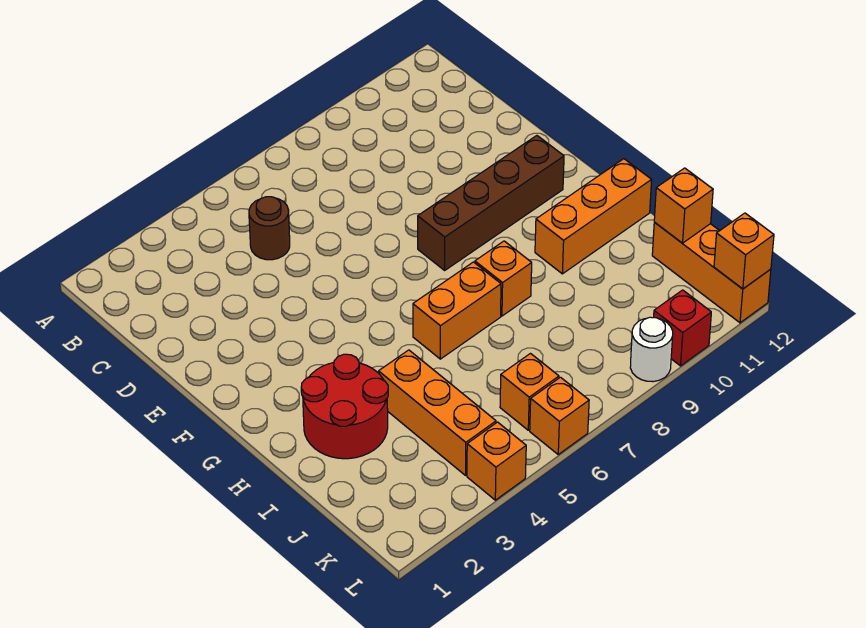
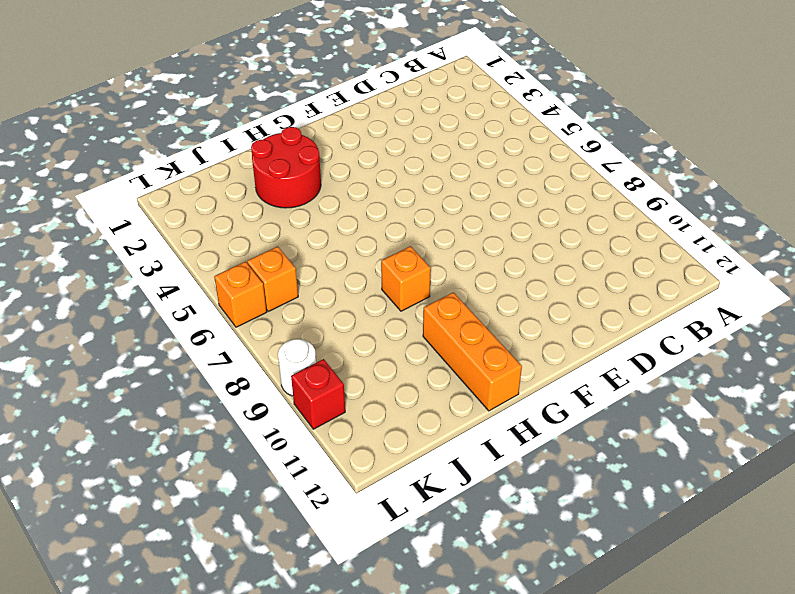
none -> brown 1x1 round brick [249,197,290,260]
none -> brown 1x4 brick [418,136,564,270]
none -> orange 1x2 brick [413,262,501,359]

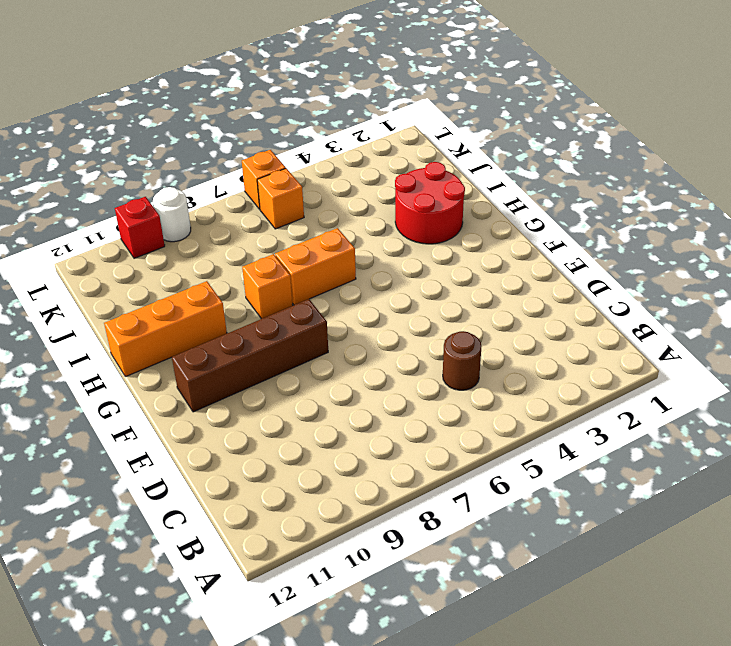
none -> orange 1x3 brick [379,350,496,475]
none -> orange 1x3 brick [652,222,771,323]
none -> orange 1x1 brick [467,422,526,500]

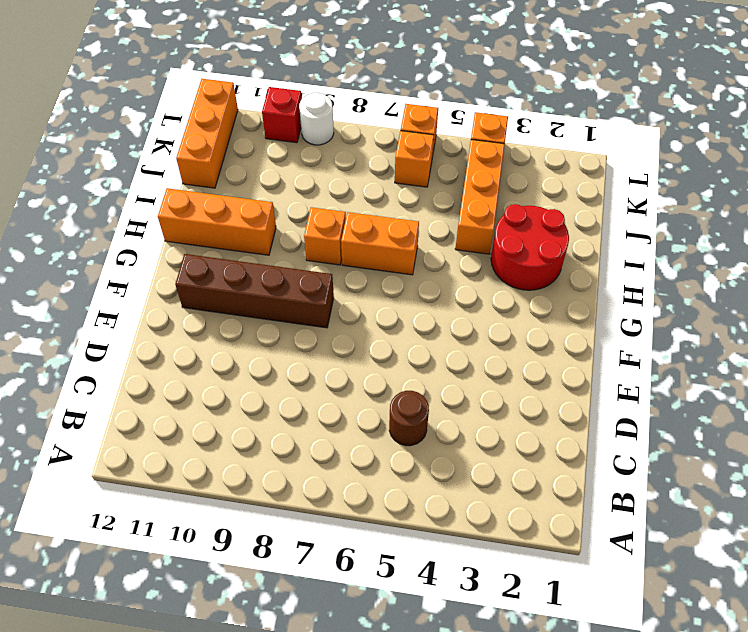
none -> orange 1x1 brick [654,168,713,243]
none -> orange 1x1 brick [714,213,774,289]

